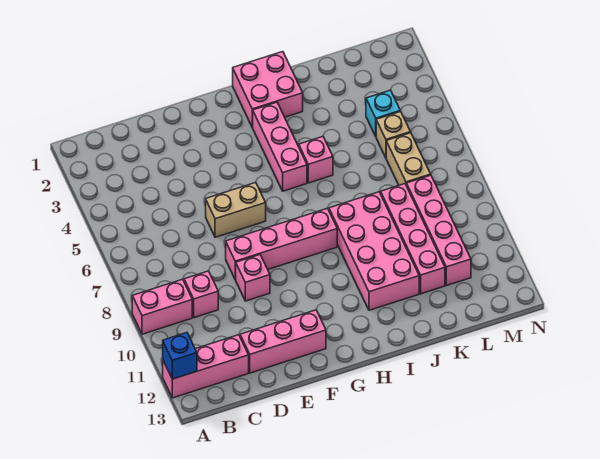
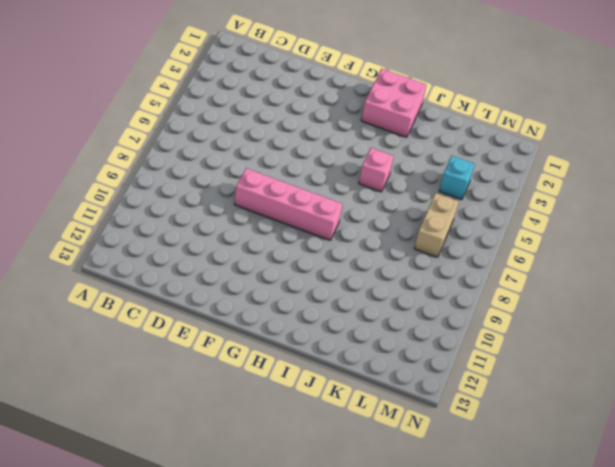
none -> pink 1x2 brick [132,279,192,334]
none -> pink 1x3 brick [163,335,249,398]
none -> pink 1x1 brick [184,271,218,318]

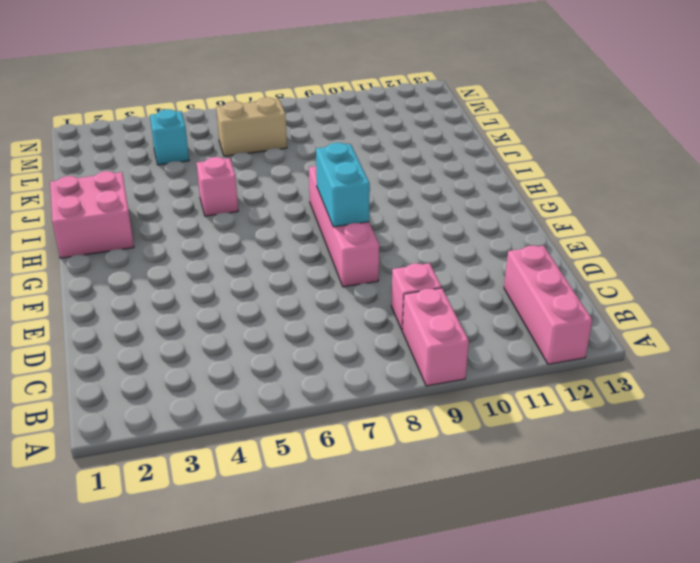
cyan 1x2 brick [316,143,370,227] -> none
none -> pink 1x3 brick [240,310,326,373]
none -> tan 1x2 brick [206,183,266,237]
none -> pink 1x1 brick [236,255,270,301]

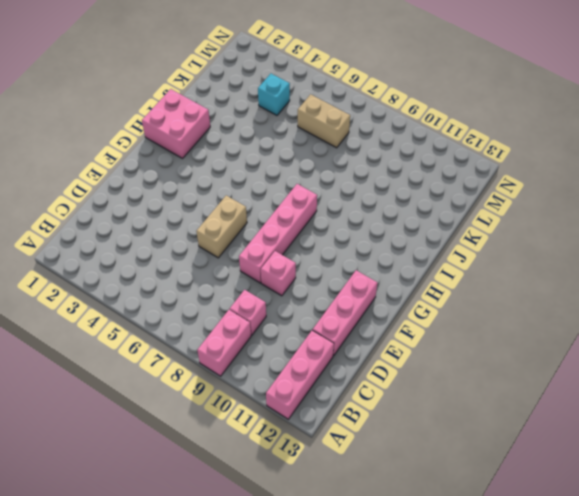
none -> pink 1x3 brick [252,102,307,191]
none -> pink 1x1 brick [299,137,333,183]
none -> pink 2x4 brick [329,192,419,310]

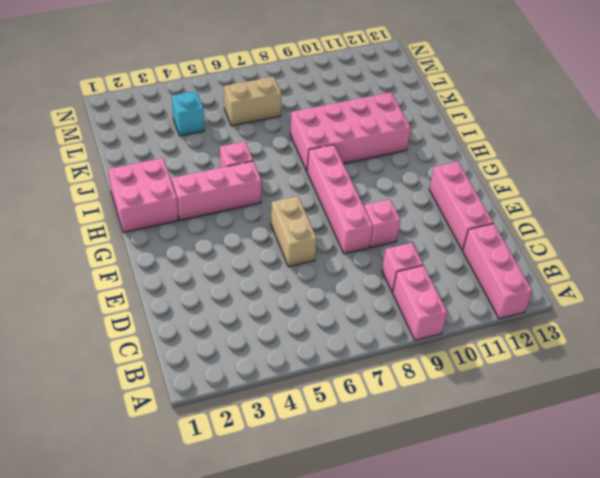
none -> pink 1x4 brick [381,184,445,294]
none -> tan 1x1 brick [376,111,410,158]
none -> pink 1x4 brick [407,175,471,286]

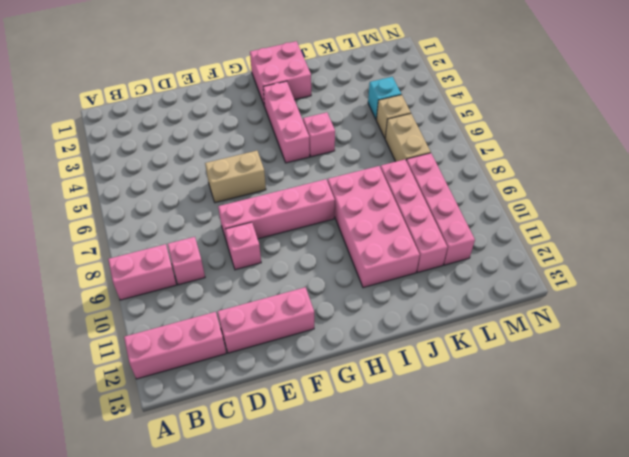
none -> blue 1x1 brick [163,333,197,379]

